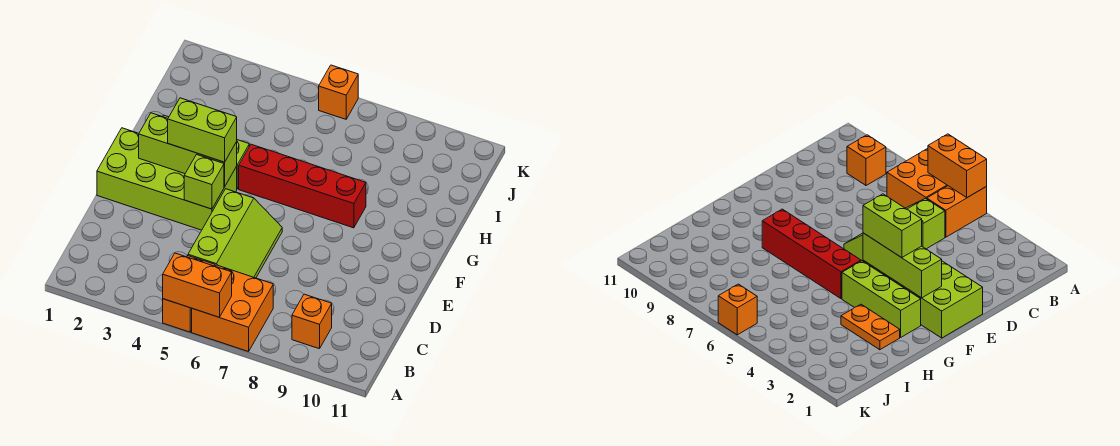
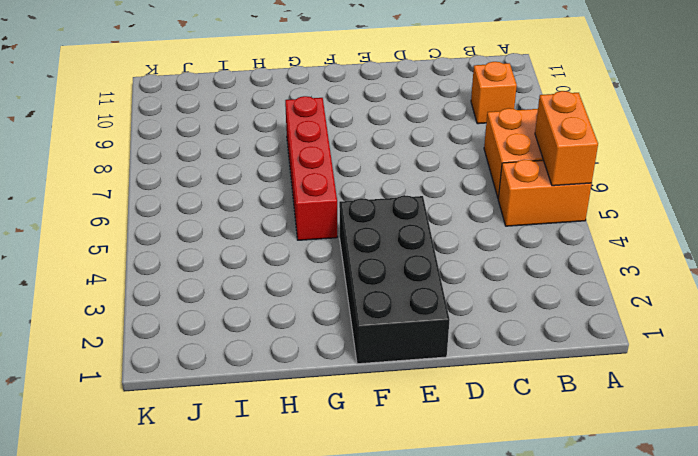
black 2x4 brick [339,195,450,364] -> lime 2x4 brick [97,128,237,230]
none -> lime 2x3 slope [188,189,282,278]
none -> lime 1x3 brick [842,261,921,337]
none -> orange 1x2 plate [841,304,900,350]

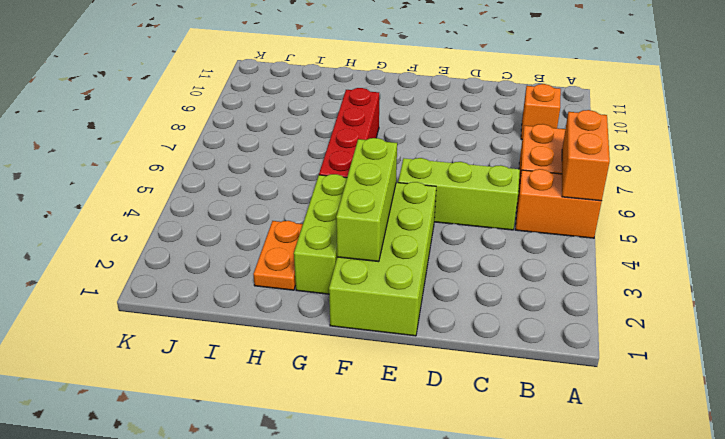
none -> orange 1x1 brick [319,65,358,119]
none -> lime 1x1 brick [184,155,224,209]
none -> lime 1x2 brick [168,98,237,162]

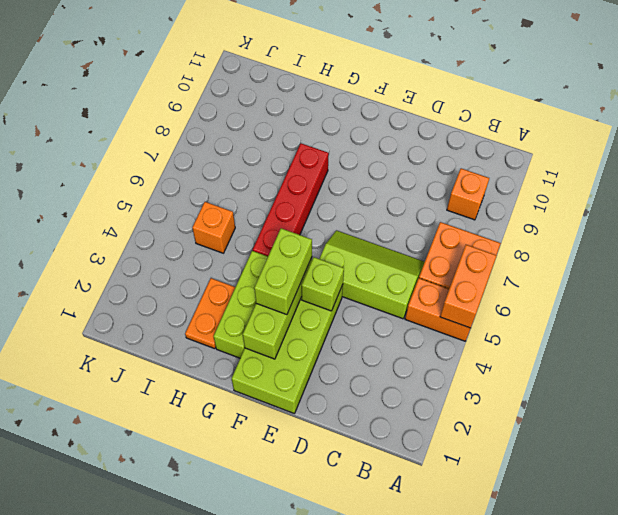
orange 1x1 brick [192,202,235,253] -> orange 1x1 brick moved to [319,65,358,119]

